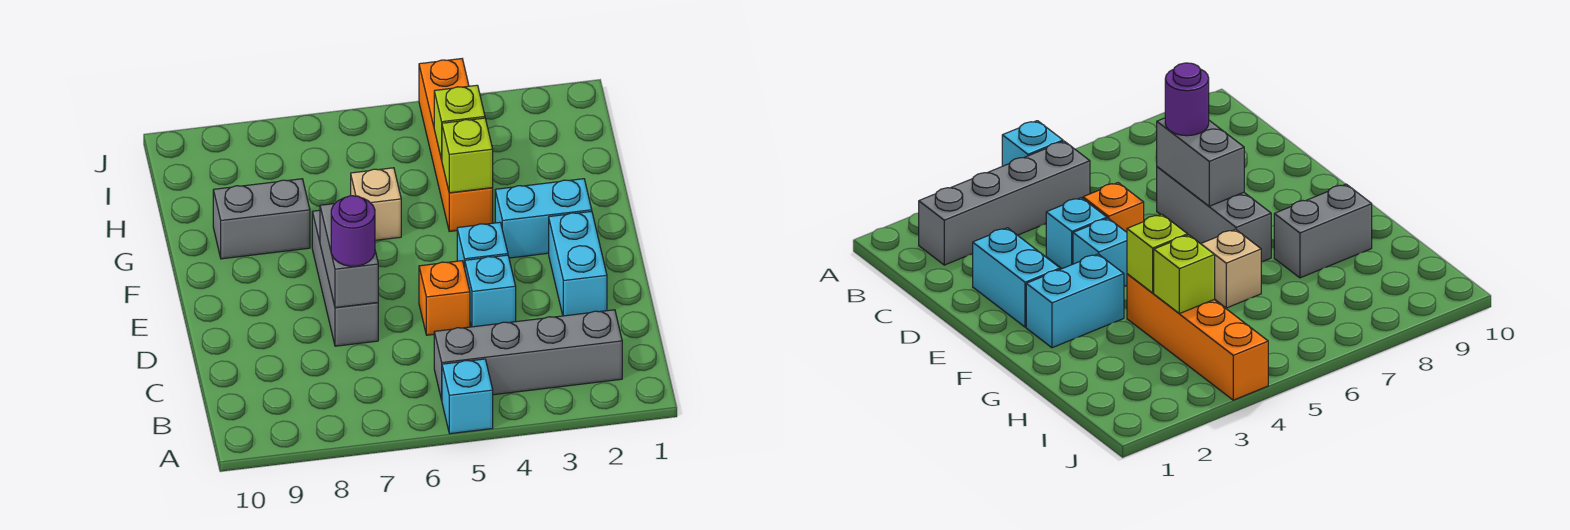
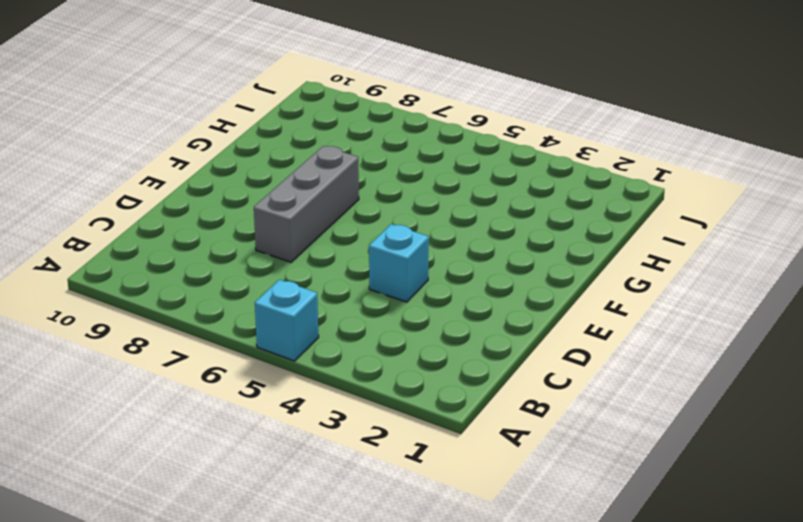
none -> grey 1x4 brick [434,310,622,400]
none -> cyan 1x2 brick [549,211,607,316]
none -> orange 1x1 brick [419,261,470,335]

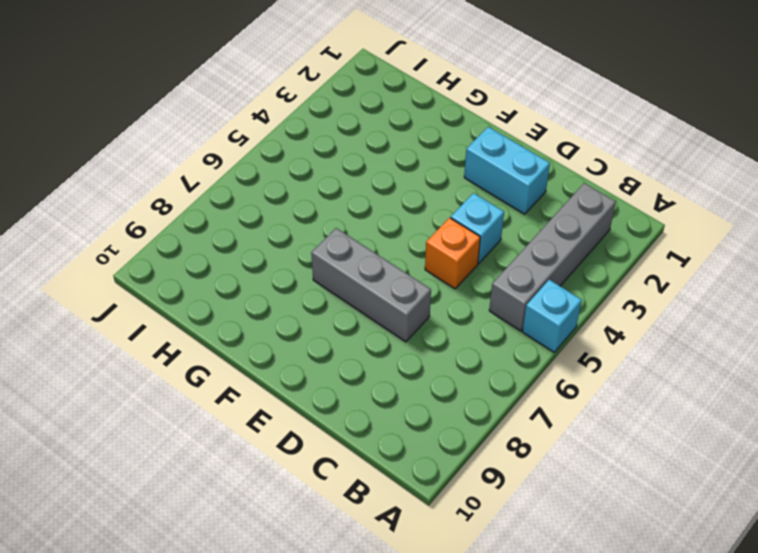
none -> cyan 1x1 brick [457,222,508,268]
none -> cyan 1x2 brick [495,179,592,258]
none -> orange 1x4 brick [419,59,493,231]

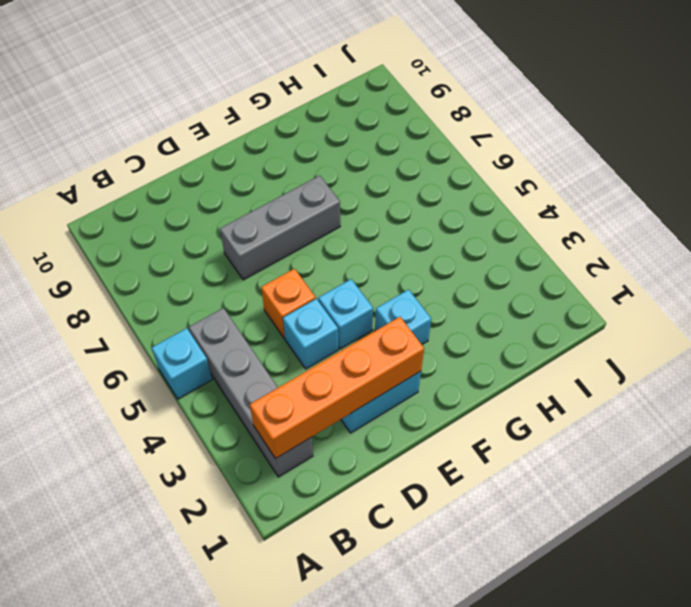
orange 1x4 brick [250,317,424,459] -> orange 1x4 brick moved to [419,59,493,231]
cyan 1x1 brick [375,289,431,344] -> cyan 1x2 brick [495,179,592,258]
none -> tan 1x1 brick [351,168,401,240]
none -> grey 1x2 brick [213,179,310,259]
none -> grey 1x2 brick [320,204,378,308]

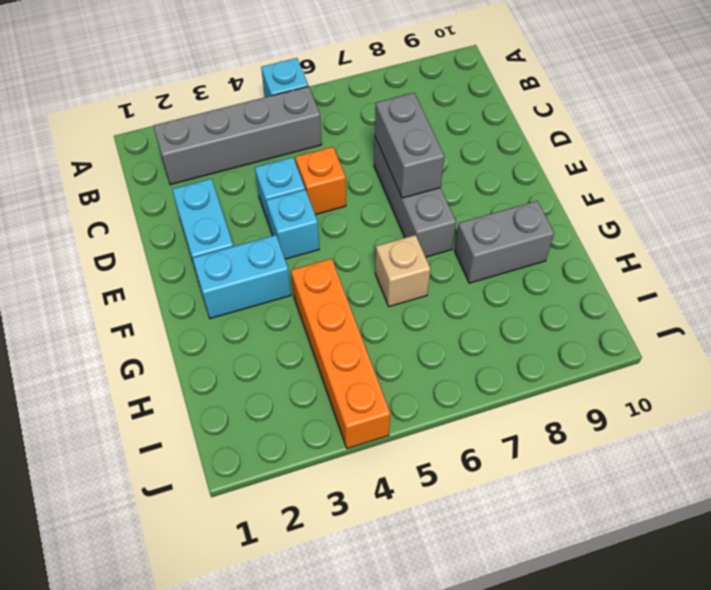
none -> lime 1x1 brick [442,118,493,193]
none -> lime 1x1 brick [434,85,485,160]
none -> purple 1x1 round brick [331,196,375,266]

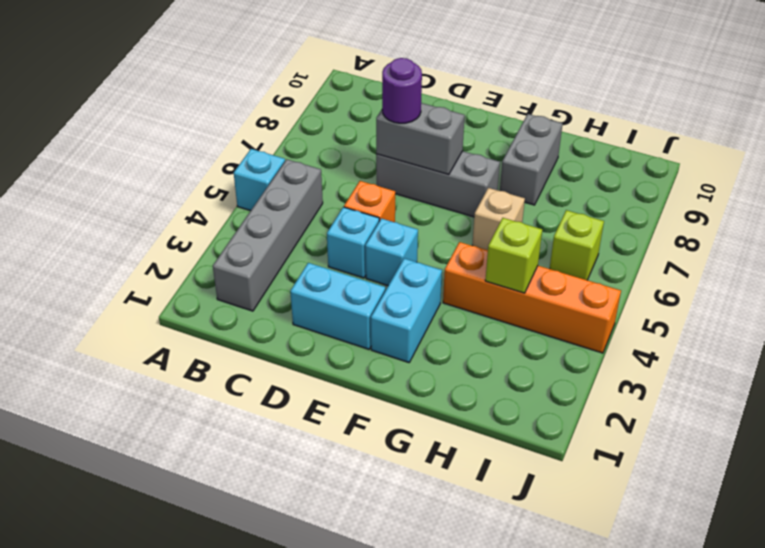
lime 1x1 brick [550,210,604,280] -> lime 1x1 brick moved to [442,118,493,193]

